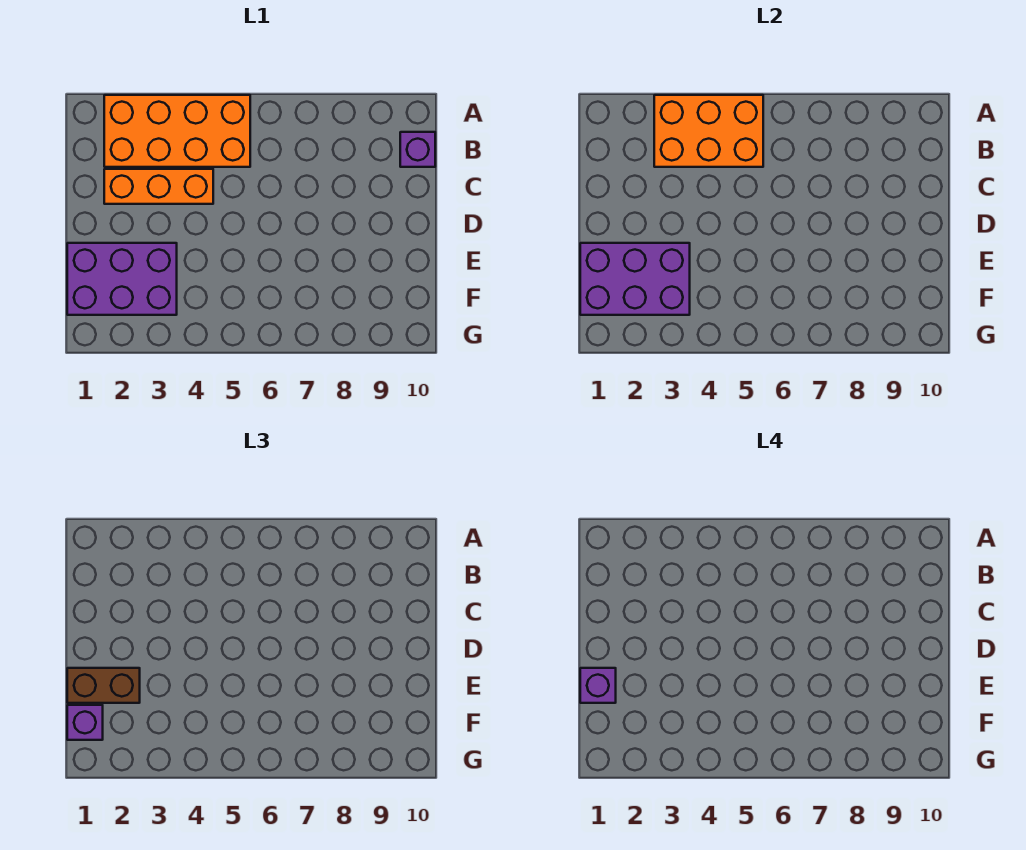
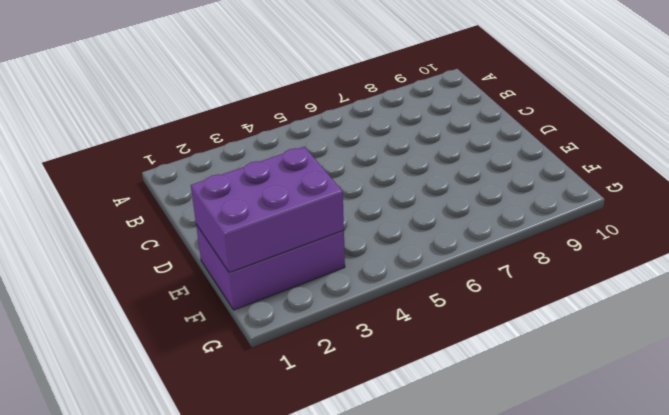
none -> orange 2x4 brick [104,95,250,167]
none -> purple 1x1 brick [400,132,435,167]

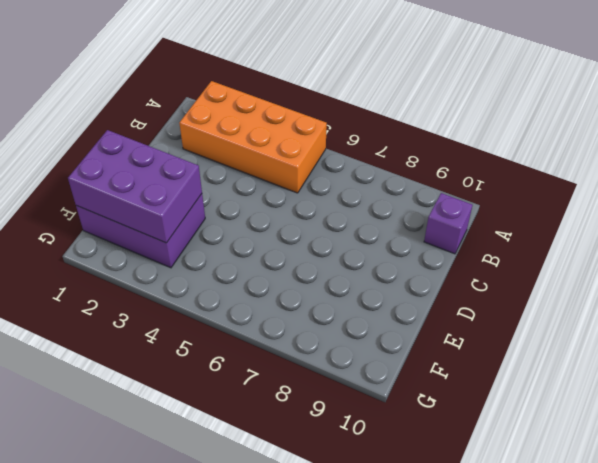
none -> orange 1x3 brick [104,169,213,204]
none -> orange 2x3 brick [654,95,763,167]

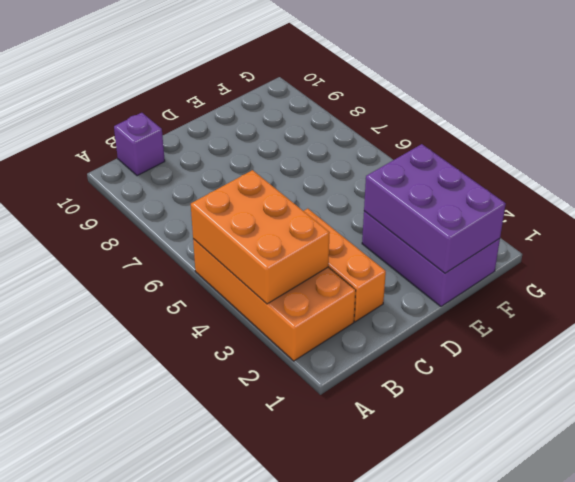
none -> brown 1x2 brick [67,668,140,703]
none -> purple 1x1 brick [67,705,103,740]

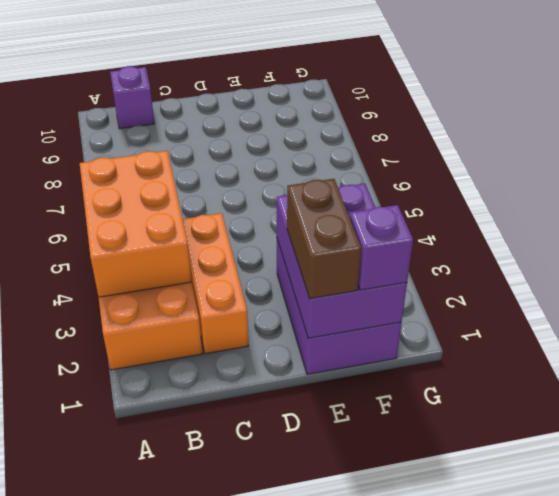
none -> purple 1x1 brick [580,668,616,703]

